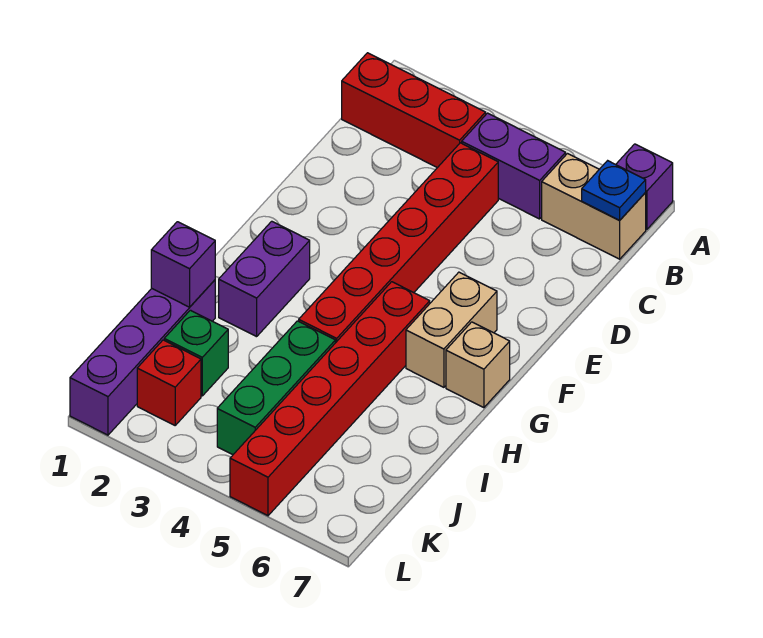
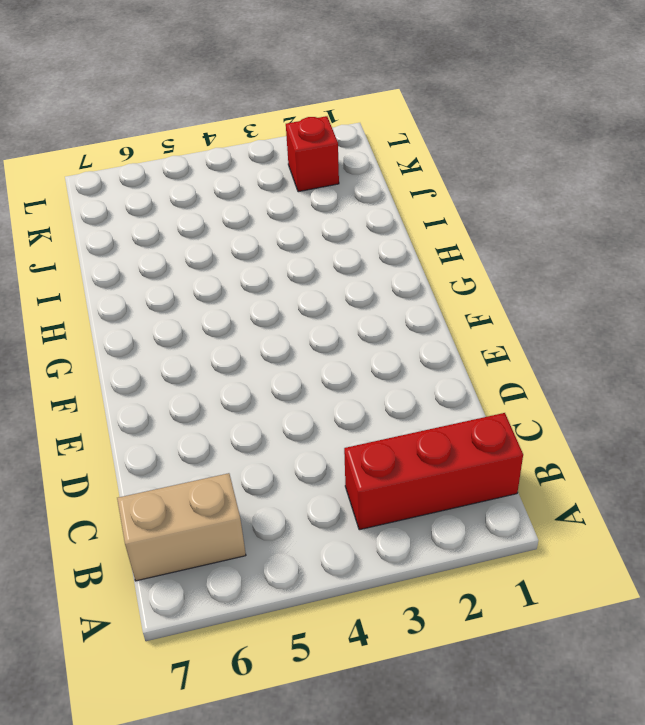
none -> purple 1x1 brick [616,144,673,230]
none -> purple 1x2 brick [462,113,566,219]
none -> red 1x6 brick [299,143,498,343]

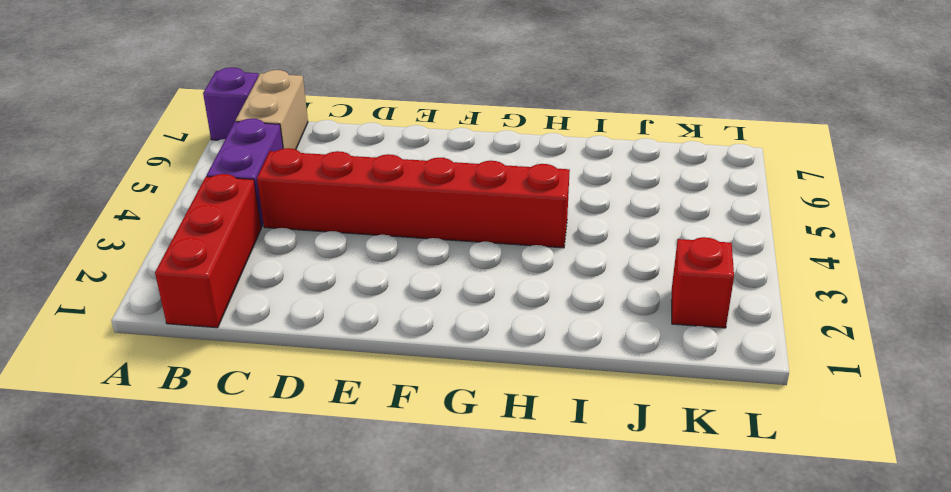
none -> tan 1x2 brick [406,272,497,387]
none -> purple 1x2 brick [219,221,310,337]
none -> red 1x6 brick [230,282,430,516]

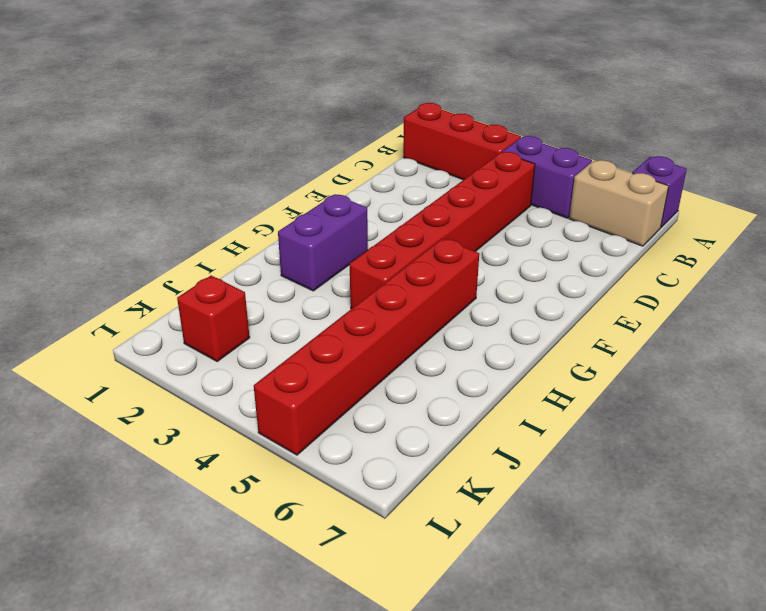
none -> tan 1x2 brick [406,272,497,387]
none -> tan 1x1 brick [446,322,510,408]
none -> purple 1x4 brick [70,280,215,435]

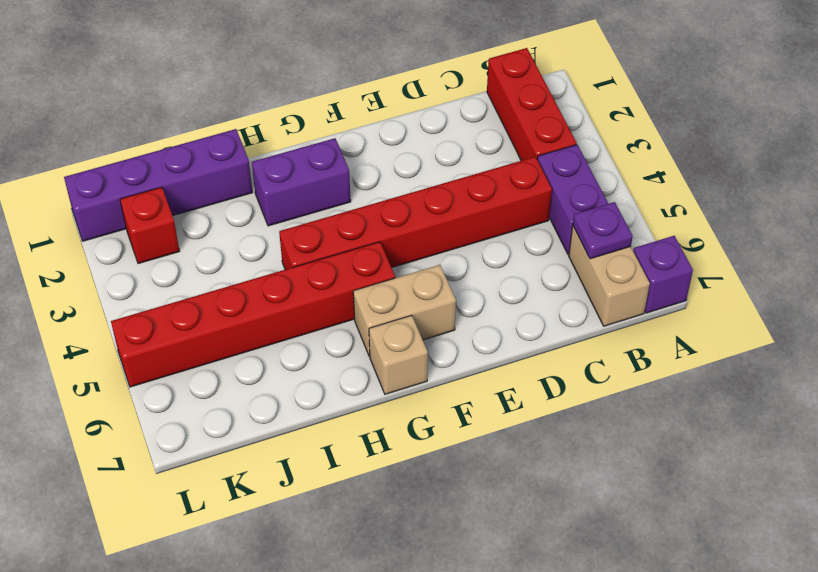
purple 1x1 plate [573,202,633,259] -> none
none -> green 1x3 brick [217,321,335,455]
none -> green 1x1 brick [164,310,228,396]
none -> blue 1x1 plate [582,161,646,220]

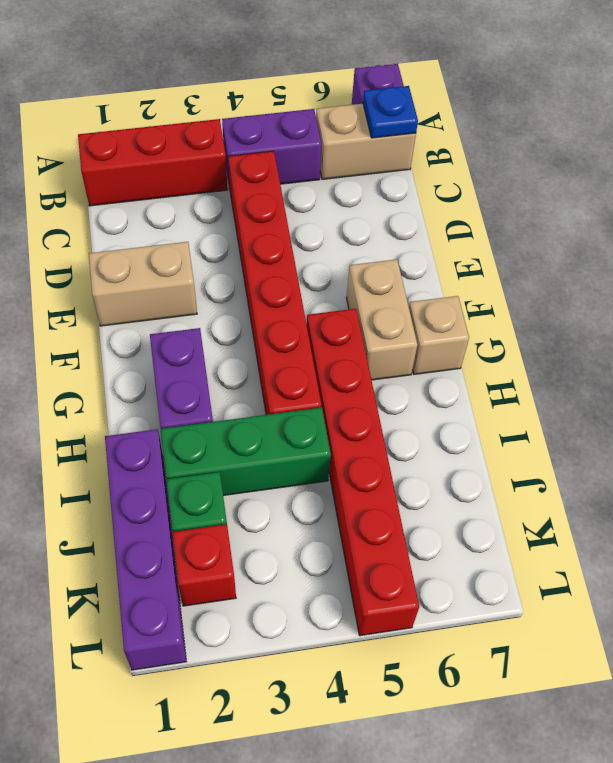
tan 1x2 brick [89,242,197,326] -> none
green 1x3 brick [161,408,331,496] -> green 1x3 brick turned to [217,321,335,455]
none -> purple 1x1 brick [151,222,215,307]

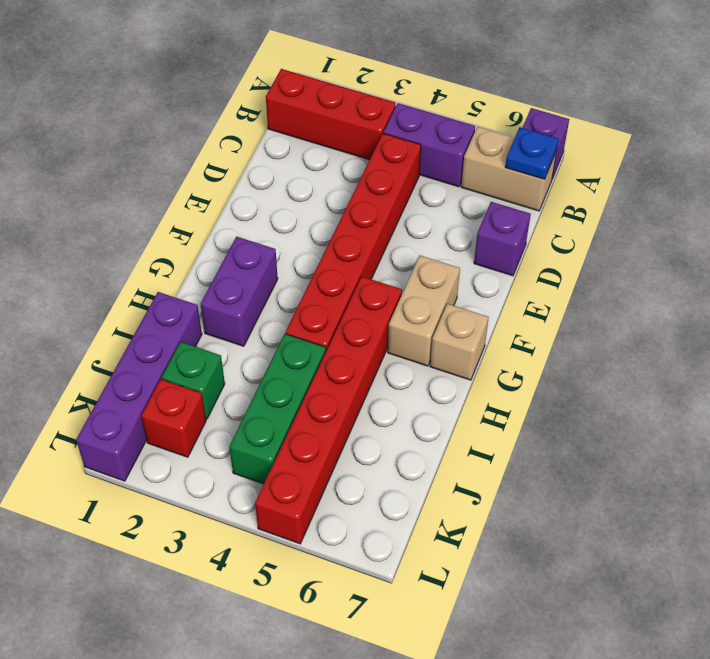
purple 1x1 brick [474,202,531,276] -> purple 1x1 brick moved to [151,222,215,307]

